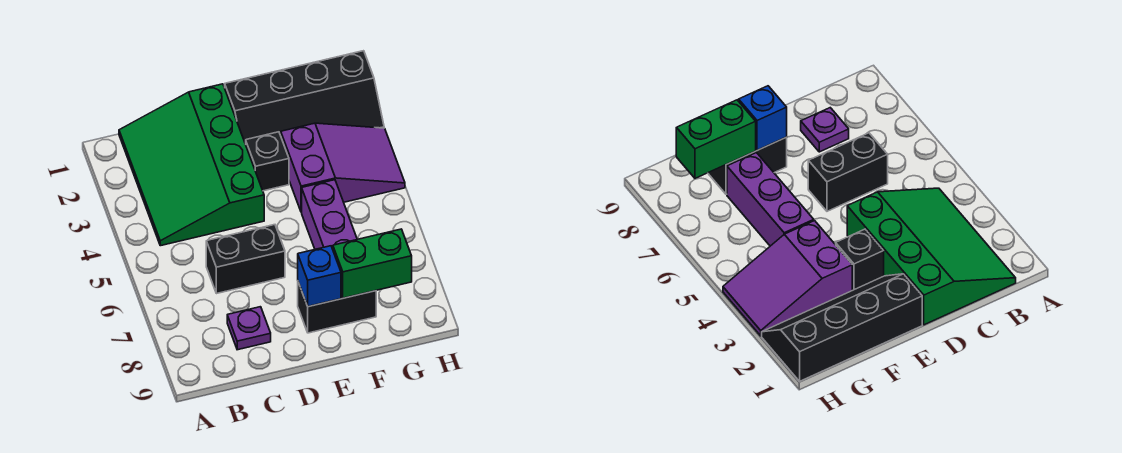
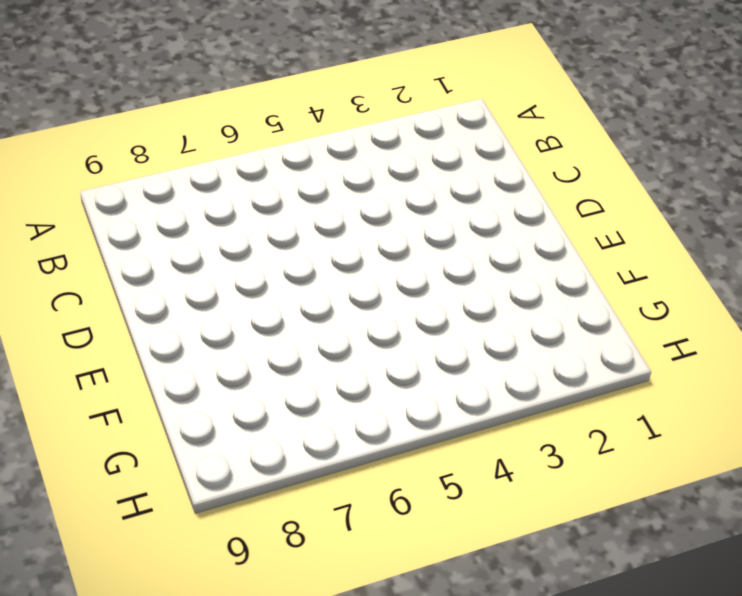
none -> green 3x4 slope [119,84,264,246]
none -> black 1x2 brick [206,225,285,294]

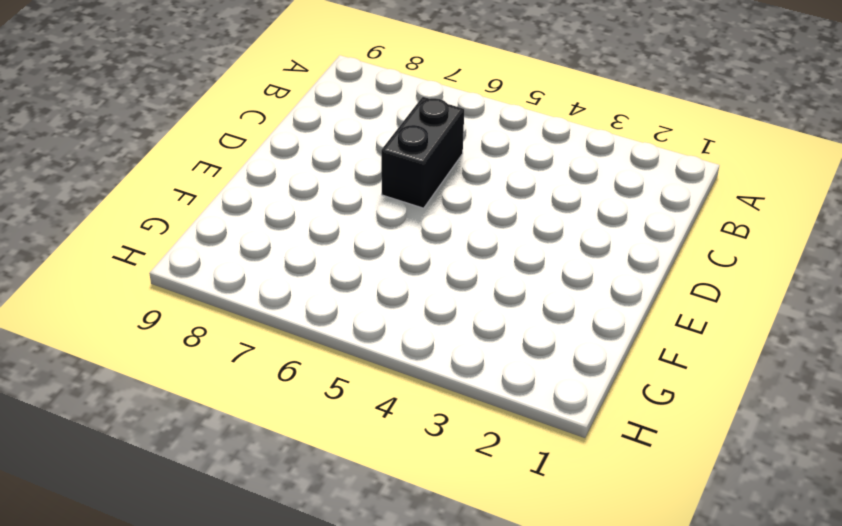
none -> green 3x4 slope [119,84,264,246]
none -> purple 1x1 plate [227,307,271,350]

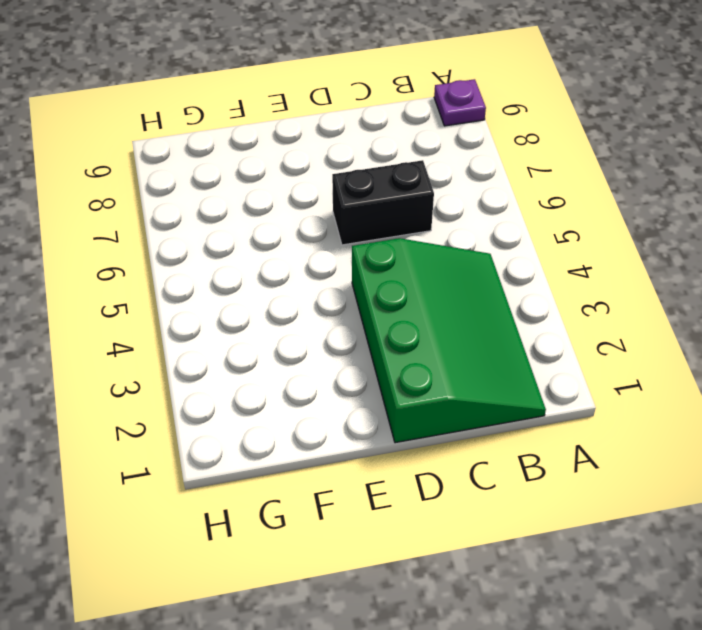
purple 1x1 plate [434,79,486,126] -> purple 1x1 plate moved to [227,307,271,350]
none -> black 2x4 slope [225,51,384,144]
none -> black 1x1 brick [246,132,289,191]

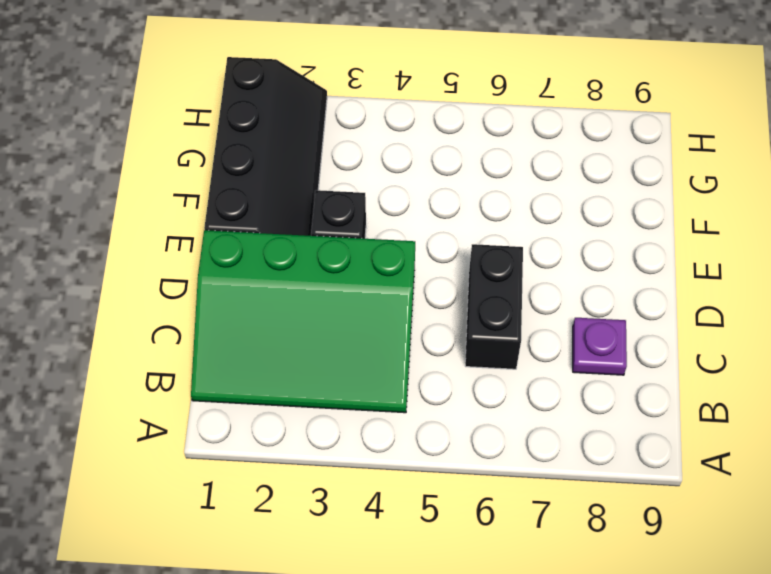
none -> black 1x2 brick [298,282,376,333]
none -> purple 2x3 slope [281,123,405,212]

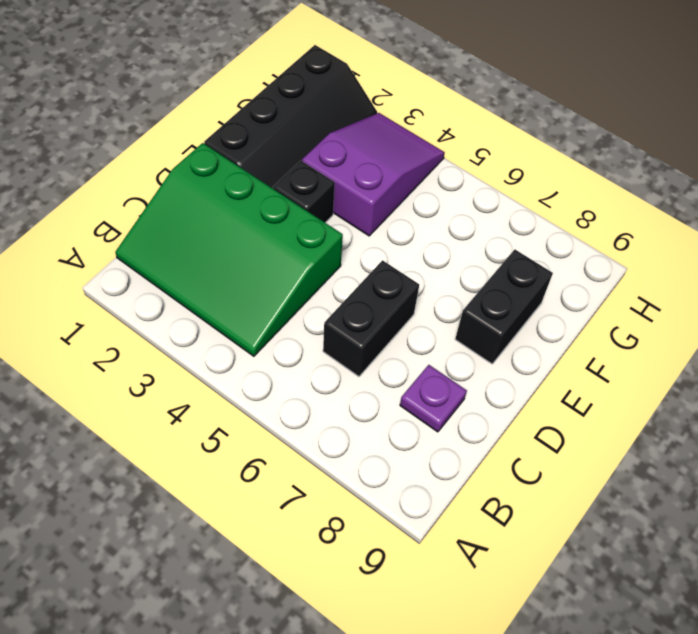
none -> purple 1x3 brick [302,180,357,249]
none -> blue 1x1 brick [298,246,341,307]

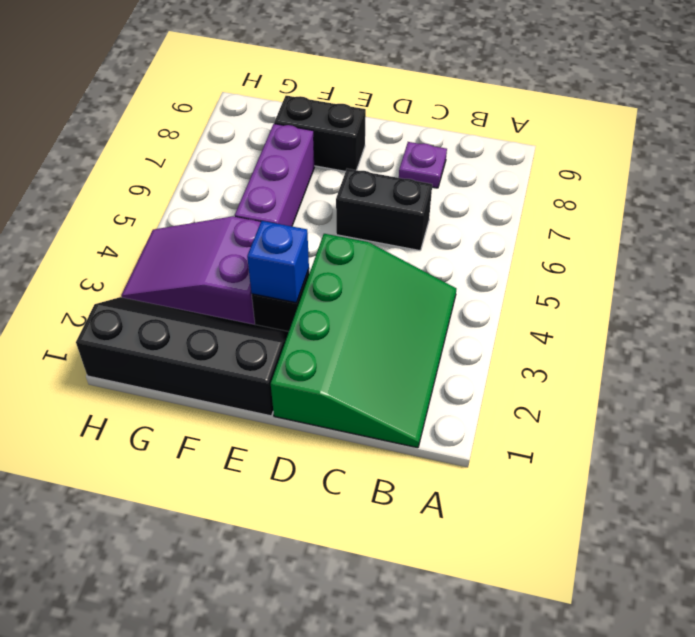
blue 1x1 brick [247,221,309,303] -> blue 1x1 brick moved to [298,246,341,307]
none -> green 1x2 brick [333,229,412,298]

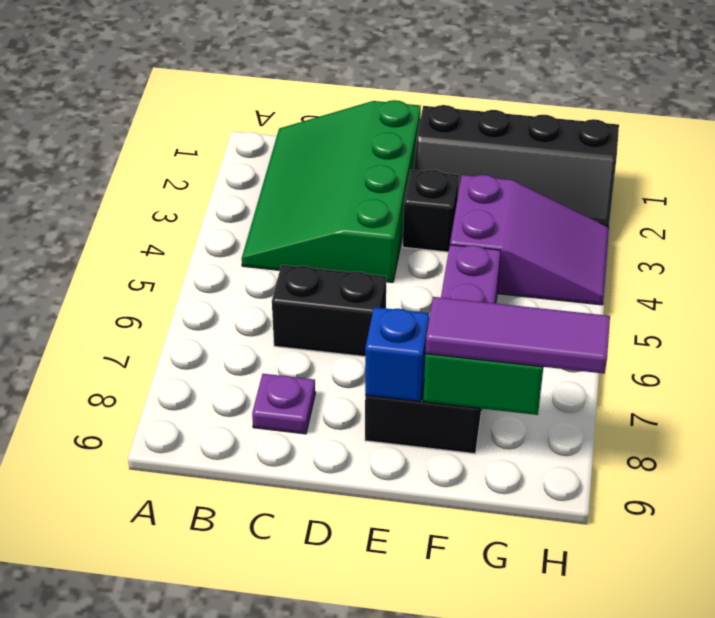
purple 1x3 tile [425,297,610,374] -> none

